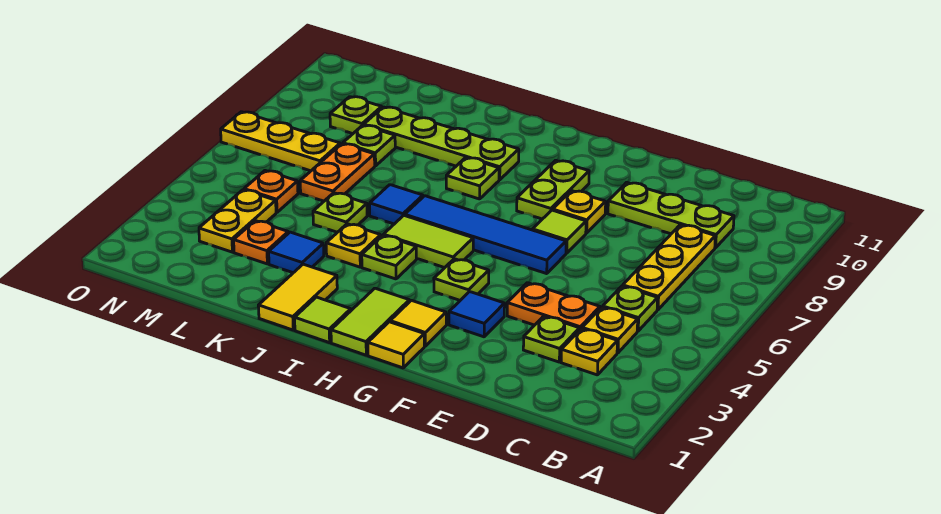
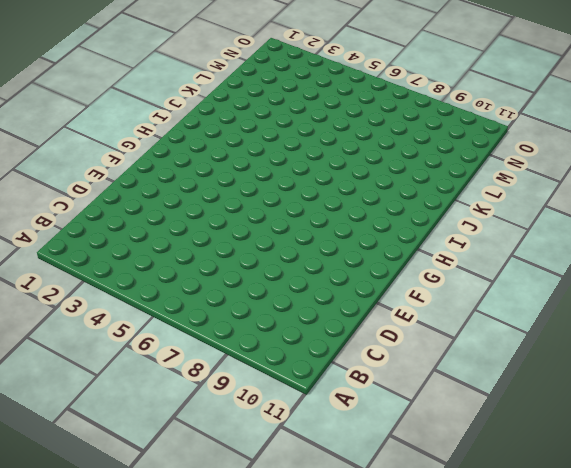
none -> yellow 1x1 plate [561,329,617,375]
none -> yellow 1x1 plate [582,307,638,353]
none -> lime 1x1 plate [603,286,658,331]
none -> yellow 1x3 plate [623,225,715,310]

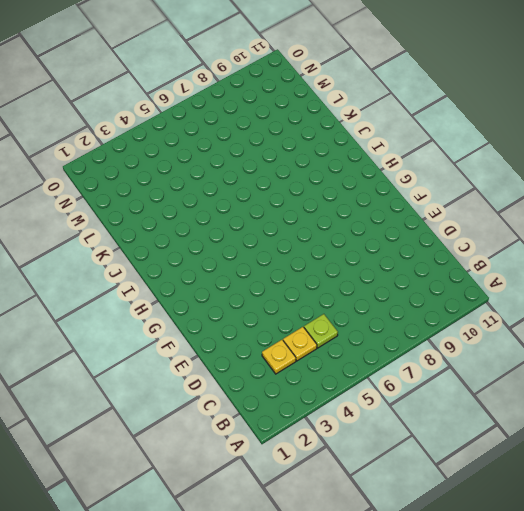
none -> yellow 1x3 plate [623,225,715,310]
none -> lime 1x3 plate [608,182,734,248]
none -> lime 1x1 plate [523,316,579,362]
none -> orange 1x2 plate [507,283,600,330]

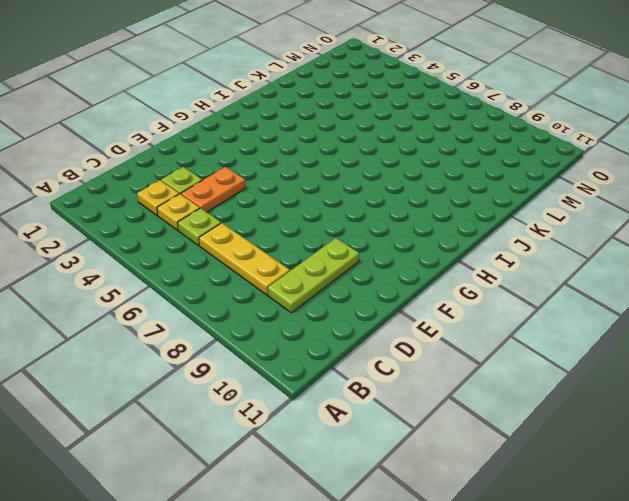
none -> blue 1x1 tile [449,292,505,337]
none -> blue 1x4 tile [405,196,566,274]
none -> lime 1x1 tile [533,210,586,253]
none -> yellow 1x1 plate [553,191,606,233]

